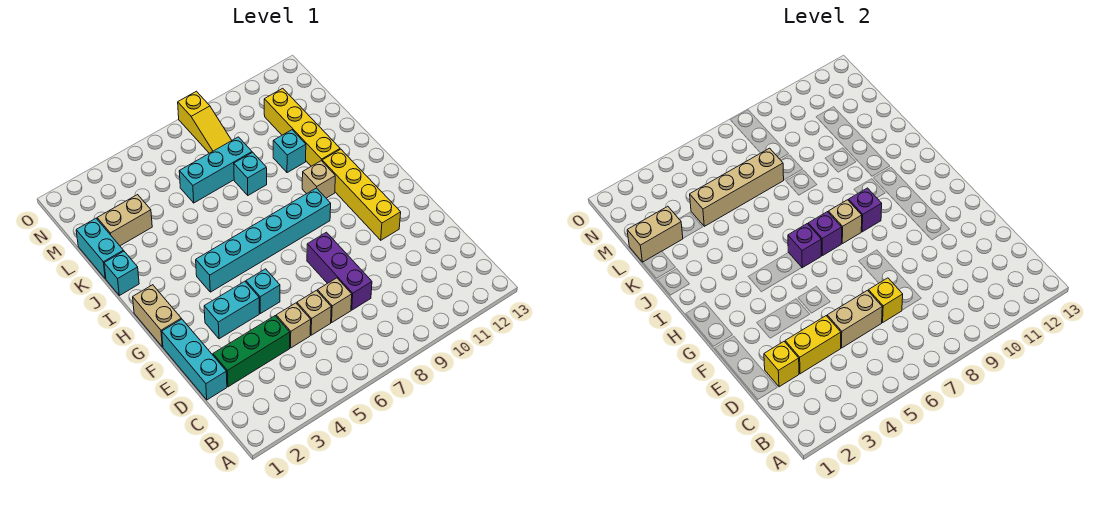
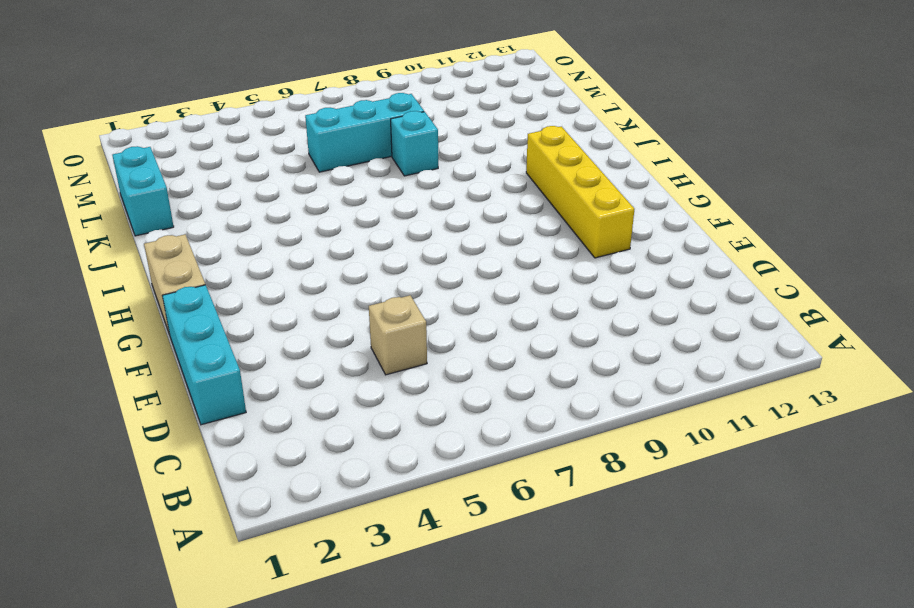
none -> green 1x3 brick [213,316,290,387]
none -> tan 1x1 brick [297,290,331,335]
none -> tan 1x1 brick [318,278,352,322]
none -> purple 1x3 brick [307,232,372,310]

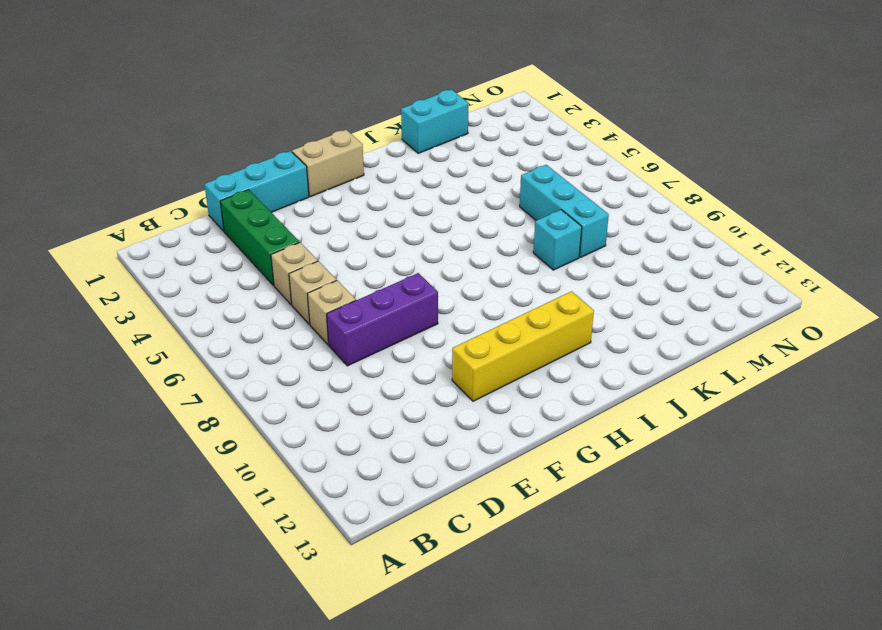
none -> cyan 1x2 brick [204,281,259,339]
none -> cyan 1x1 brick [246,269,280,314]
none -> cyan 1x6 brick [196,188,331,292]
none -> tan 1x1 brick [302,161,335,198]

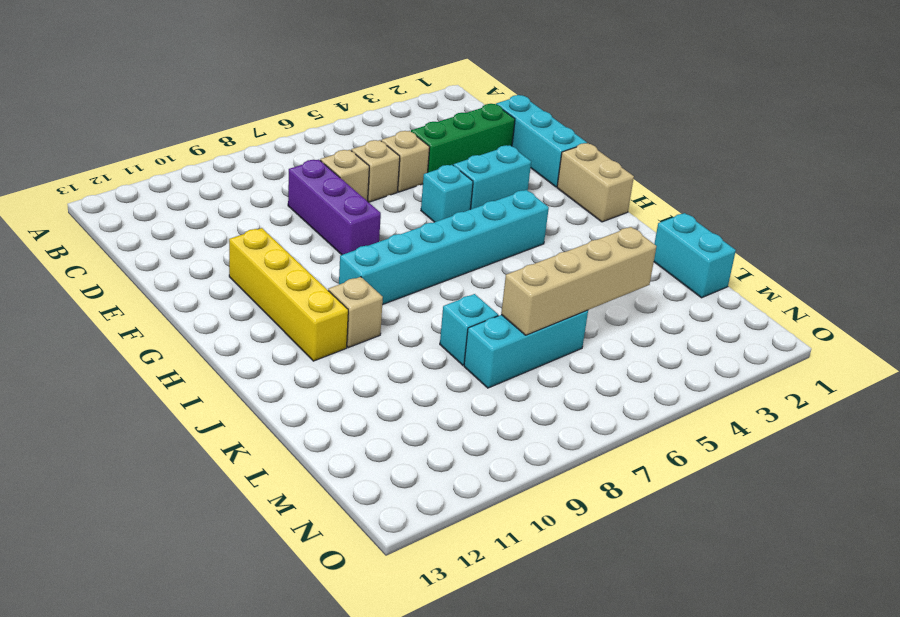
none -> cyan 1x1 brick [104,251,139,296]
none -> yellow 1x4 brick [264,88,340,166]
none -> cyan 1x1 brick [273,130,306,173]
none -> tan 1x2 brick [97,195,152,246]

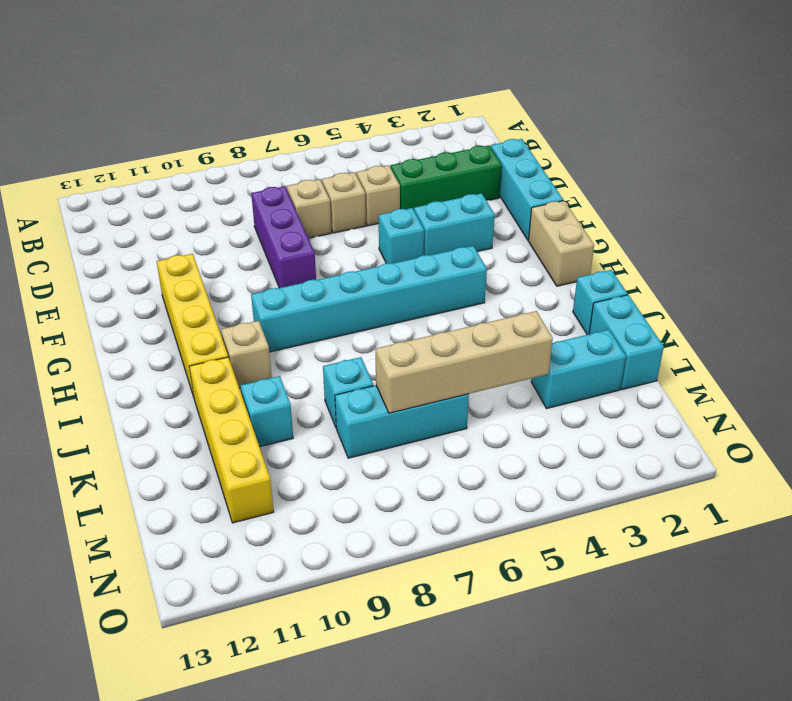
cyan 1x2 brick [531,330,626,409] -> tan 1x2 brick [97,195,152,246]
none -> yellow 1x3 slope [178,91,232,153]
none -> yellow 1x1 brick [764,342,799,387]
none -> yellow 1x2 brick [785,316,841,374]
none -> tan 1x2 brick [827,290,882,348]

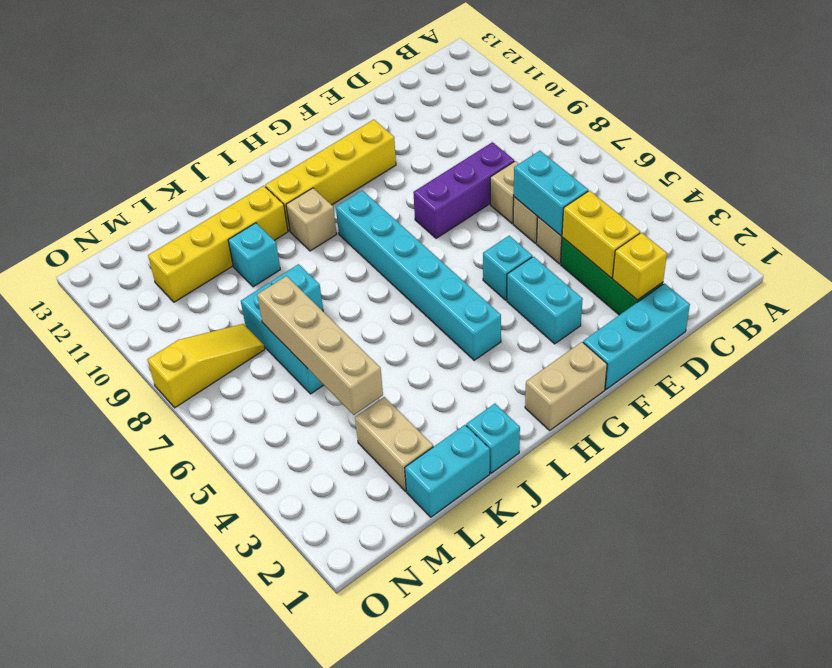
cyan 1x2 brick [514,151,588,236] -> tan 1x2 brick [827,290,882,348]
none -> yellow 1x1 brick [869,278,903,322]
none -> purple 1x1 brick [788,224,821,268]
none -> purple 1x1 brick [808,212,842,256]
none -> tan 1x1 brick [828,200,862,244]

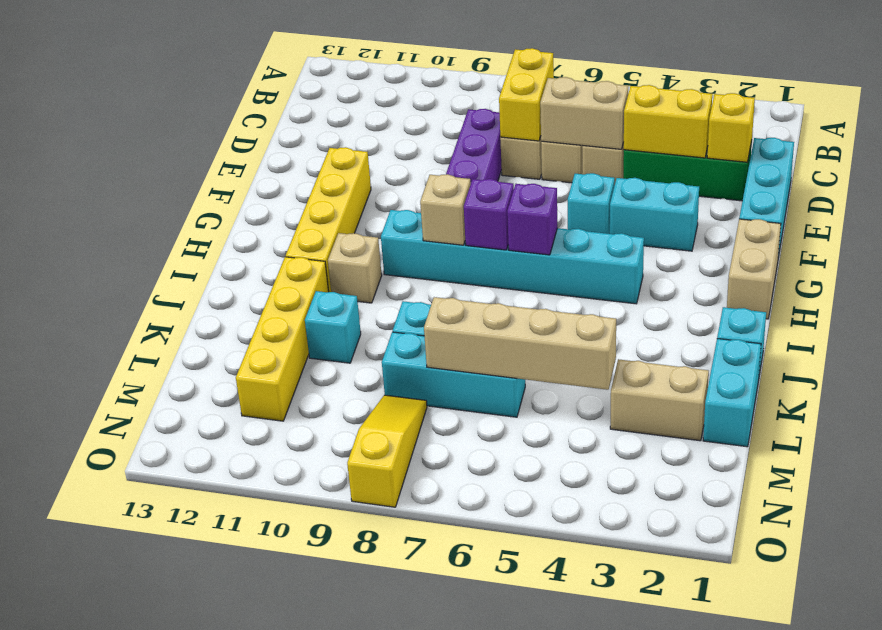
yellow 1x2 brick [499,48,554,141] -> yellow 1x1 brick [869,278,903,322]
none -> purple 1x1 brick [848,188,882,232]
none -> tan 1x2 brick [627,206,683,262]

